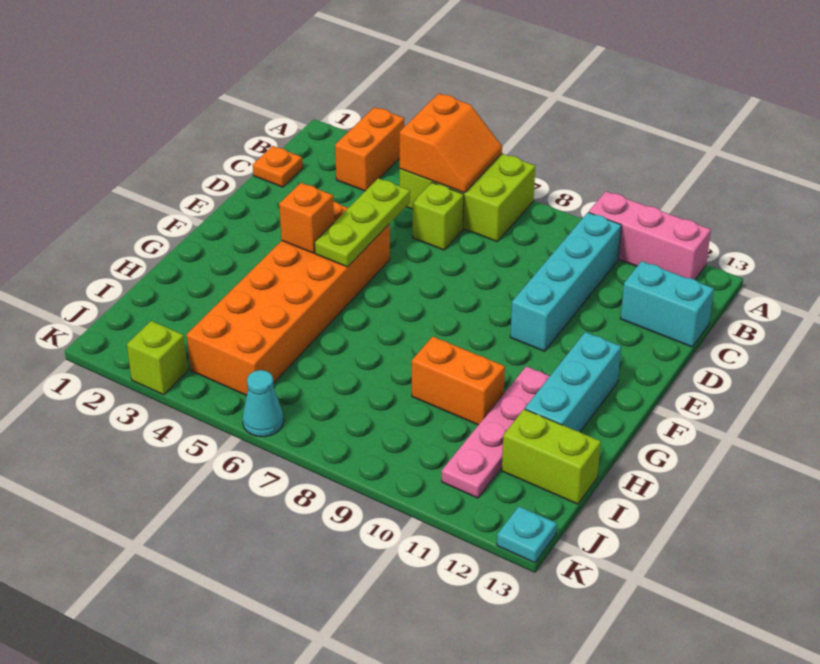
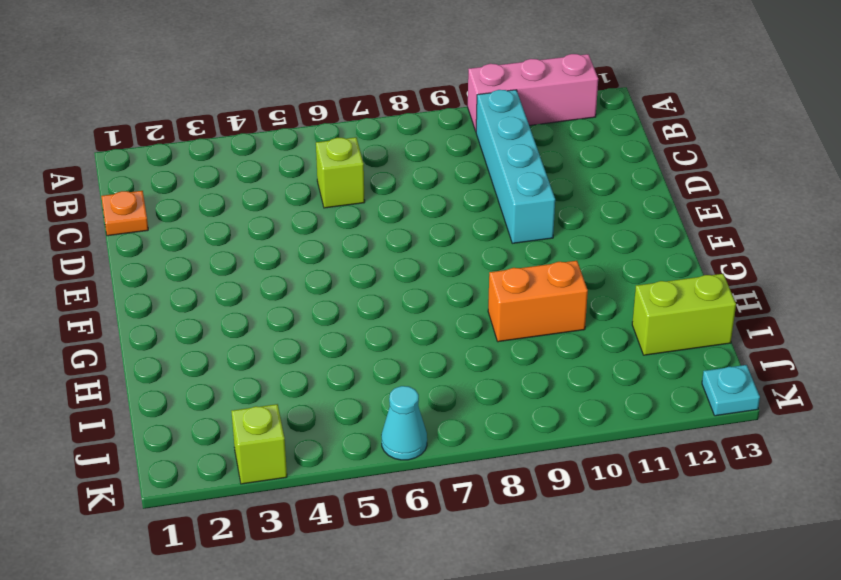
none -> orange 1x2 brick [335,107,404,191]
none -> lime 2x3 brick [400,154,535,242]
none -> cyan 1x2 brick [620,261,714,347]

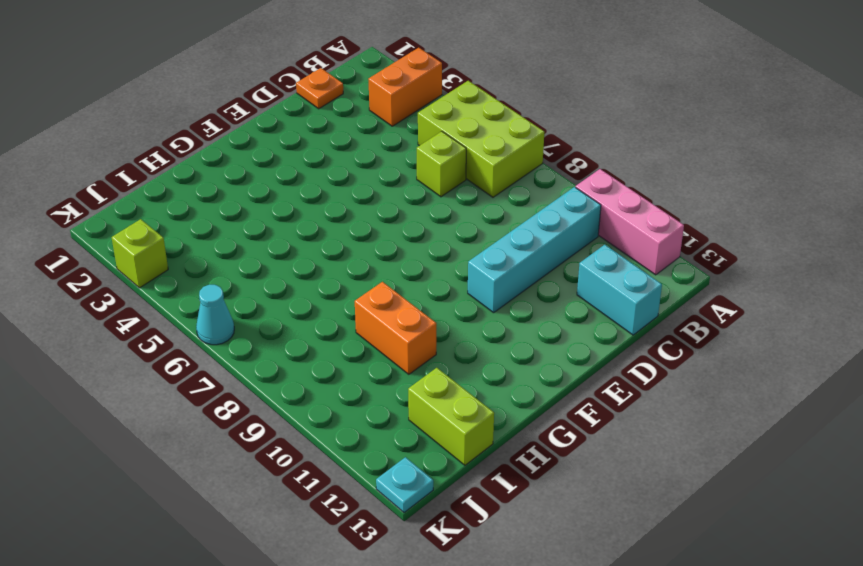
none -> orange 2x6 brick [187,202,390,396]
none -> cyan 1x3 brick [525,332,621,432]
none -> pink 1x4 plate [442,366,550,498]

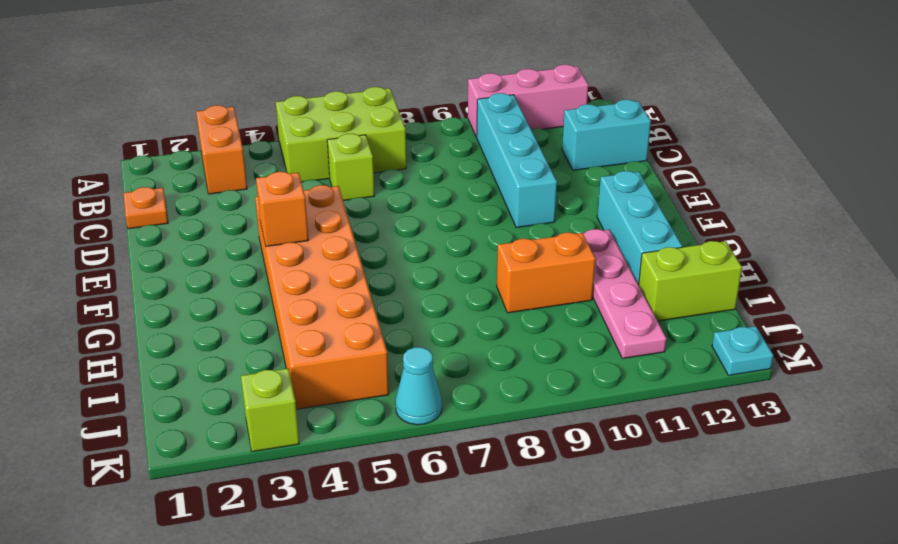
none -> orange 2x2 slope [400,93,502,193]
none -> lime 1x3 plate [315,178,410,267]

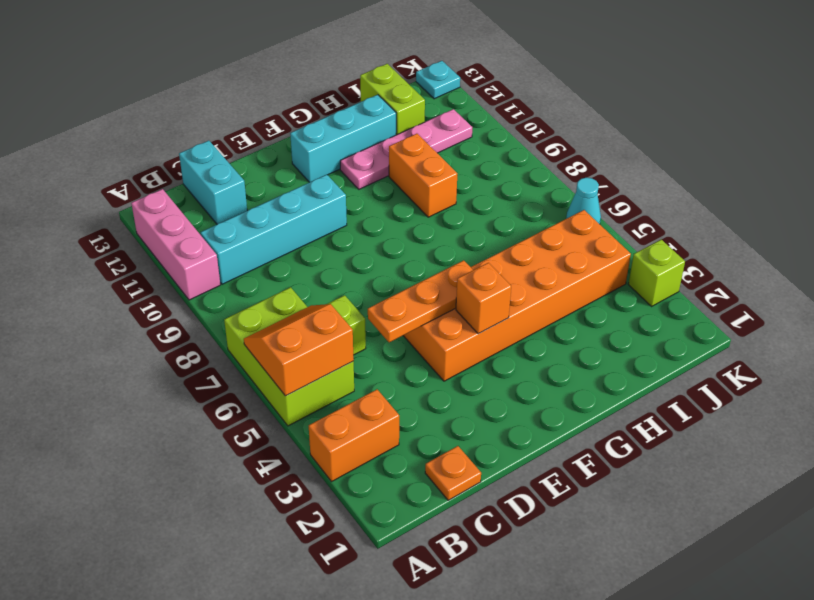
orange 1x3 plate [368,260,473,342] -> lime 1x3 plate [315,178,410,267]

